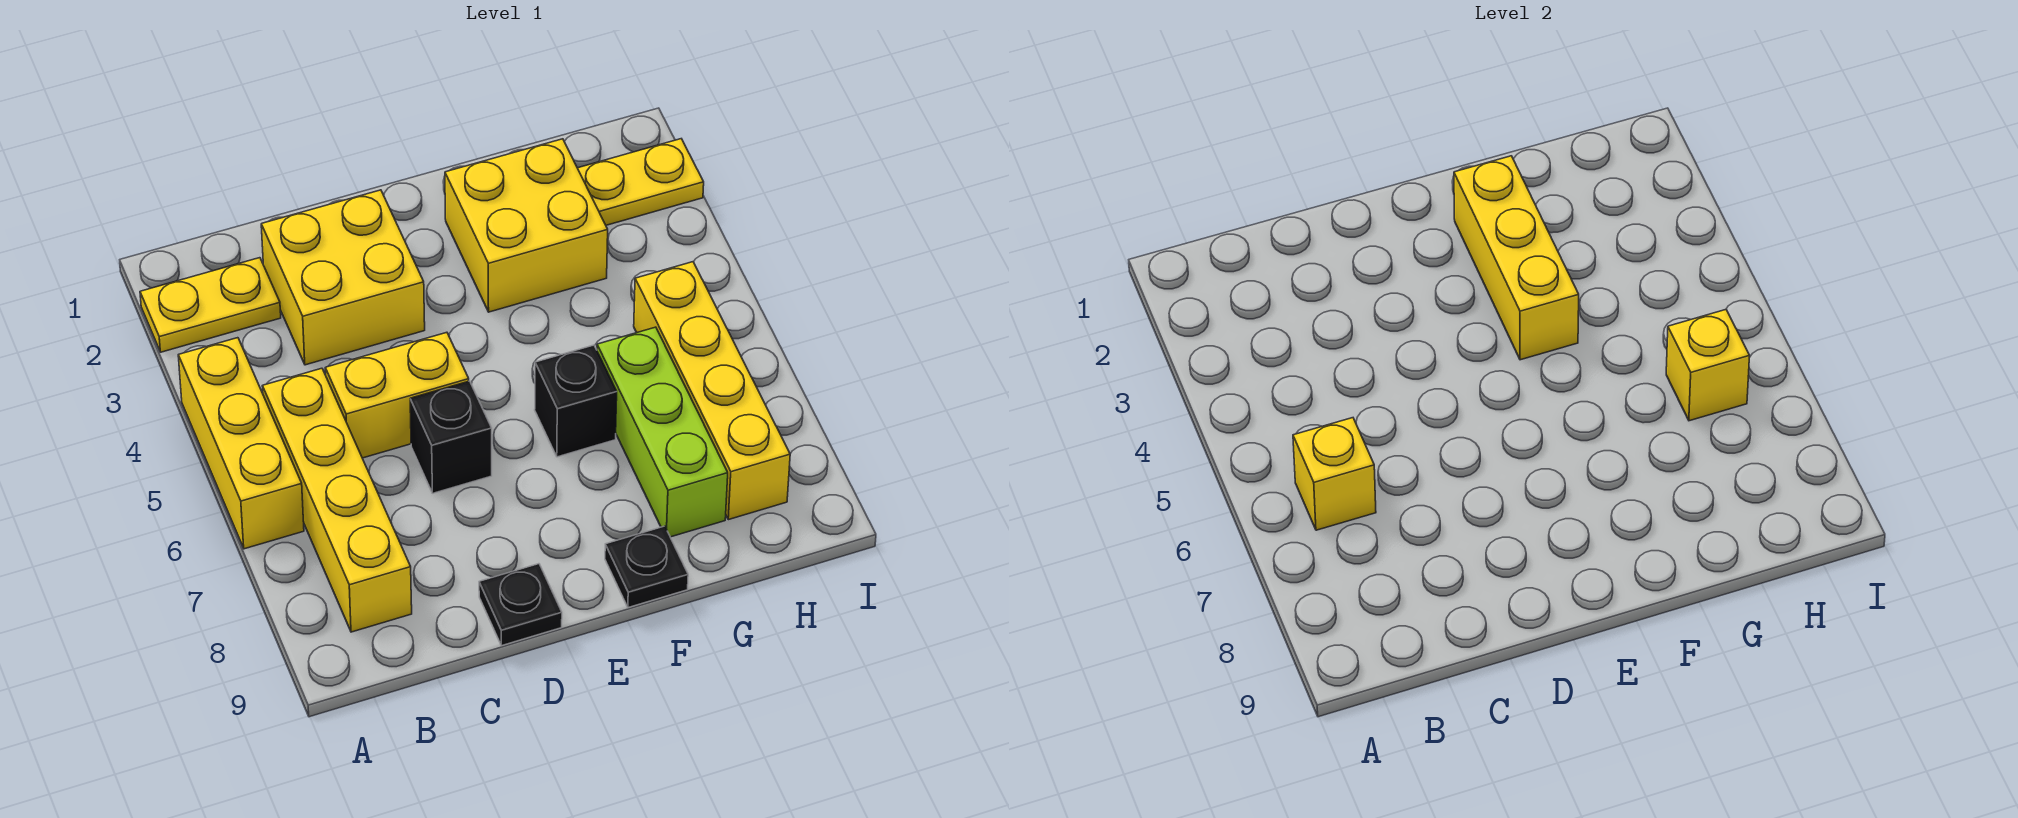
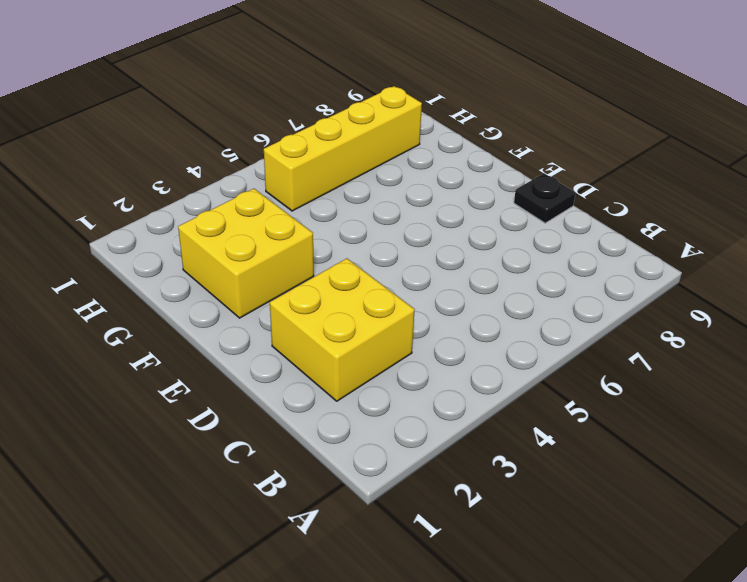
none -> yellow 1x2 plate [140,258,281,352]
none -> yellow 1x3 brick [178,338,304,549]
none -> yellow 1x4 brick [262,368,412,632]

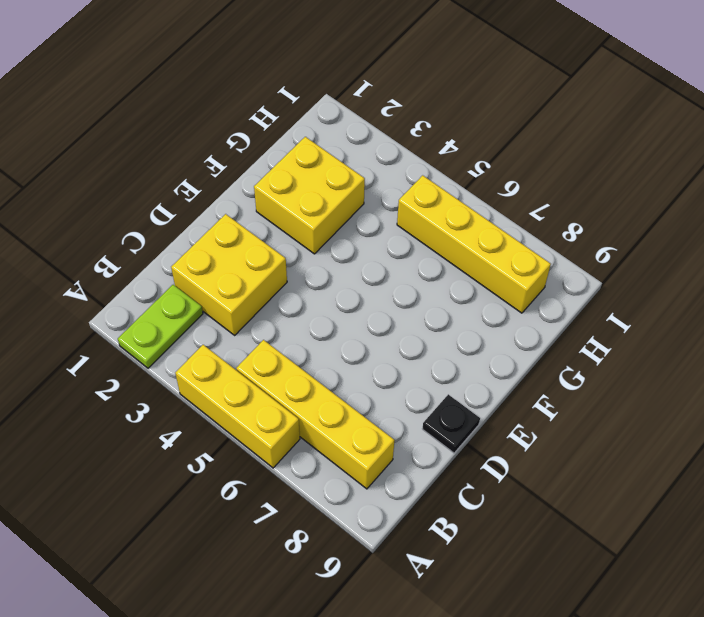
lime 1x2 plate [118,285,203,368] -> yellow 1x2 plate [140,258,281,352]
none -> yellow 1x2 brick [325,332,469,458]
none -> black 1x1 brick [410,381,492,493]
none -> black 1x1 brick [535,345,617,457]

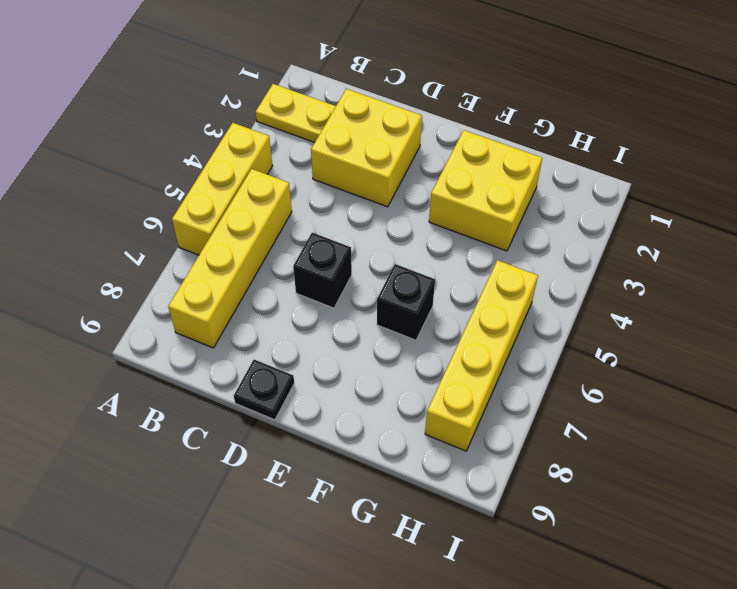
none -> yellow 1x2 brick [325,332,469,458]
none -> black 1x1 plate [605,526,688,608]
none -> lime 1x3 brick [597,327,728,537]

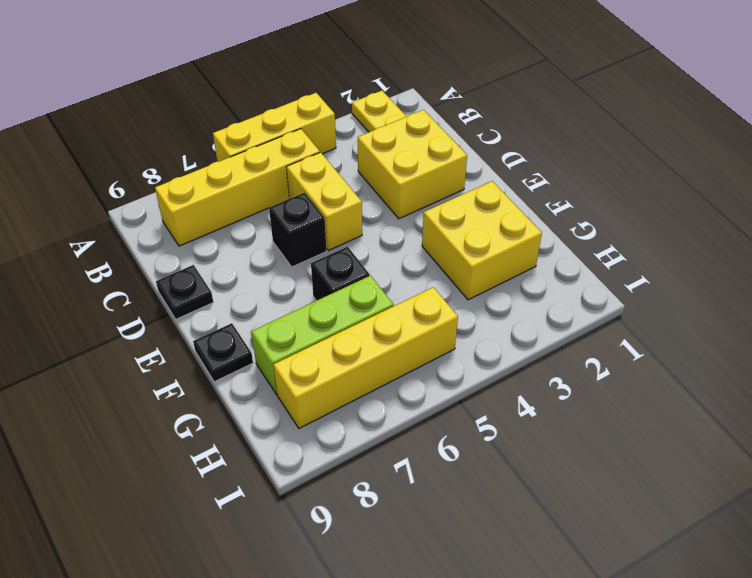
none -> yellow 1x2 plate [578,139,704,225]
none -> yellow 1x1 brick [1293,418,1376,530]
none -> yellow 1x3 brick [1454,156,1579,360]

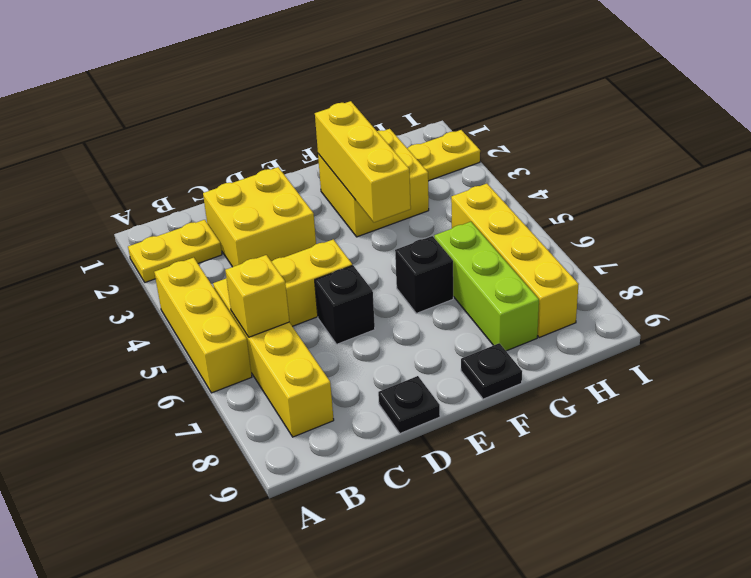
none -> yellow 1x1 brick [1666,310,1749,421]

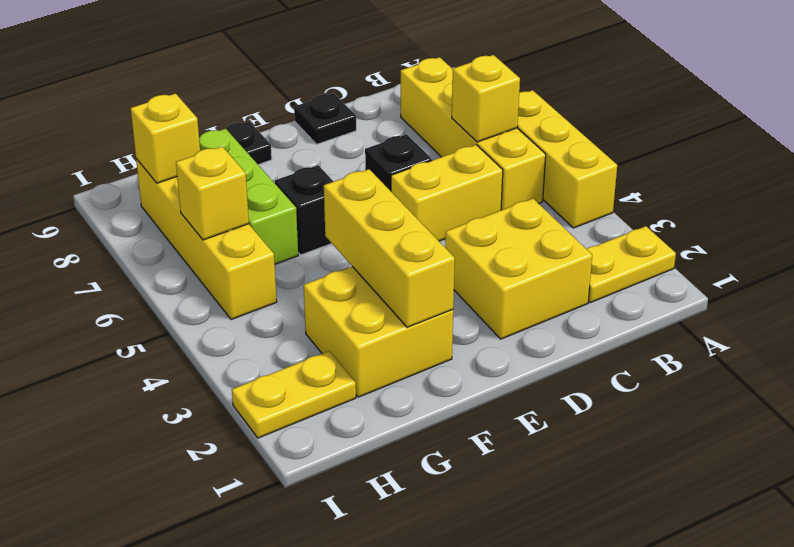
yellow 1x1 brick [131,94,200,183] -> none

